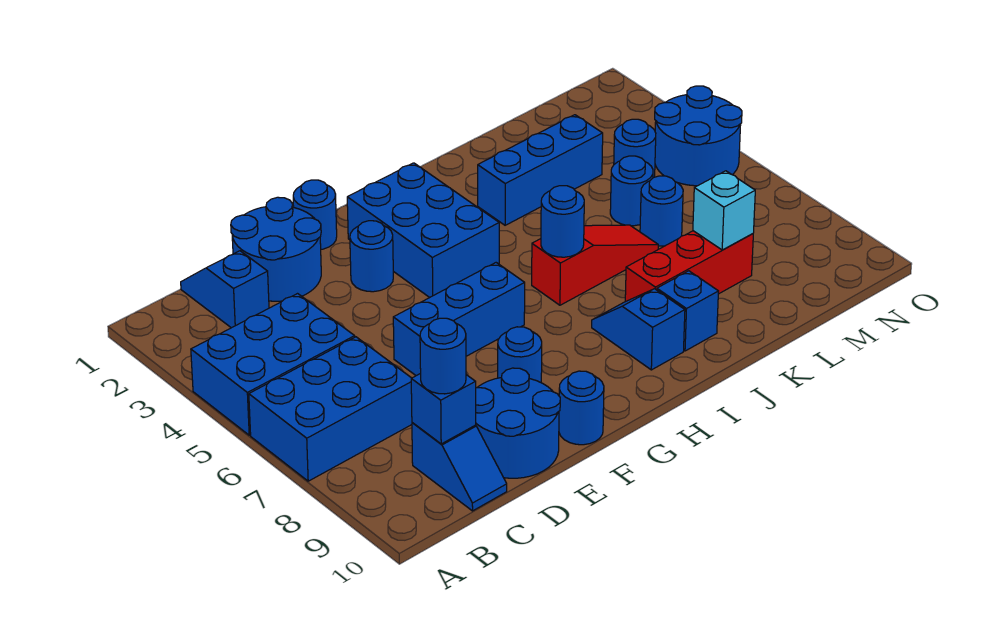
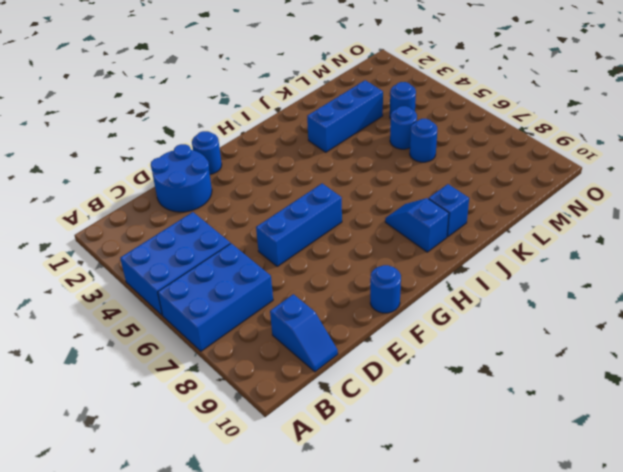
none -> blue 1x2 slope [181,251,269,328]
none -> blue 2x2 round brick [476,368,560,478]
none -> blue 1x1 round brick [350,221,393,292]

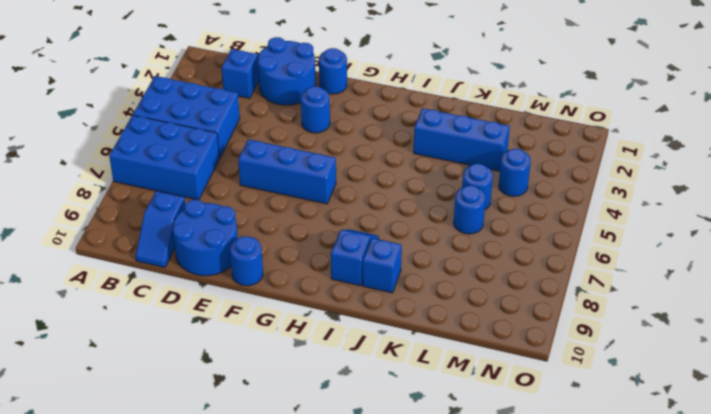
none -> blue 1x1 round brick [498,327,542,382]
none -> blue 2x3 brick [347,163,499,298]
none -> red 1x3 slope [532,225,658,305]

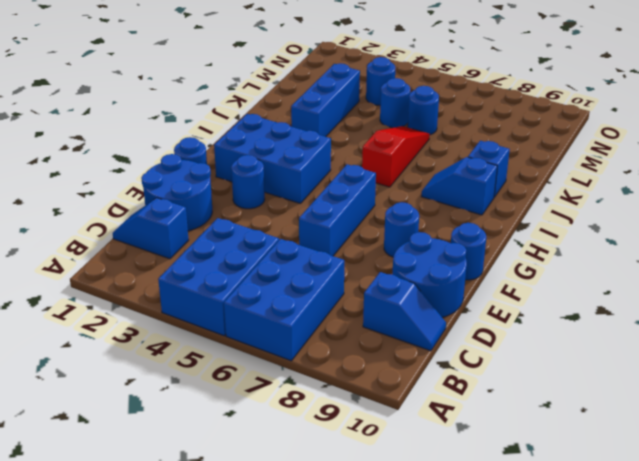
none -> red 1x3 brick [625,231,753,302]
none -> blue 2x2 round brick [655,86,742,186]
none -> blue 1x1 brick [411,373,476,444]

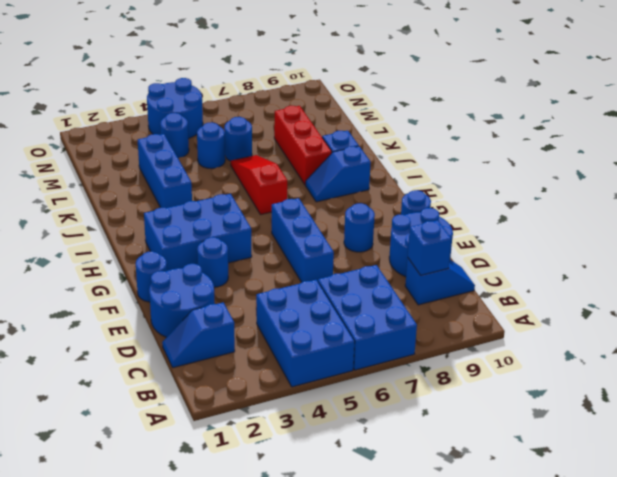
none -> blue 1x1 round brick [541,186,584,257]
none -> cyan 1x1 brick [693,171,755,250]
none -> blue 1x1 round brick [420,318,466,394]

